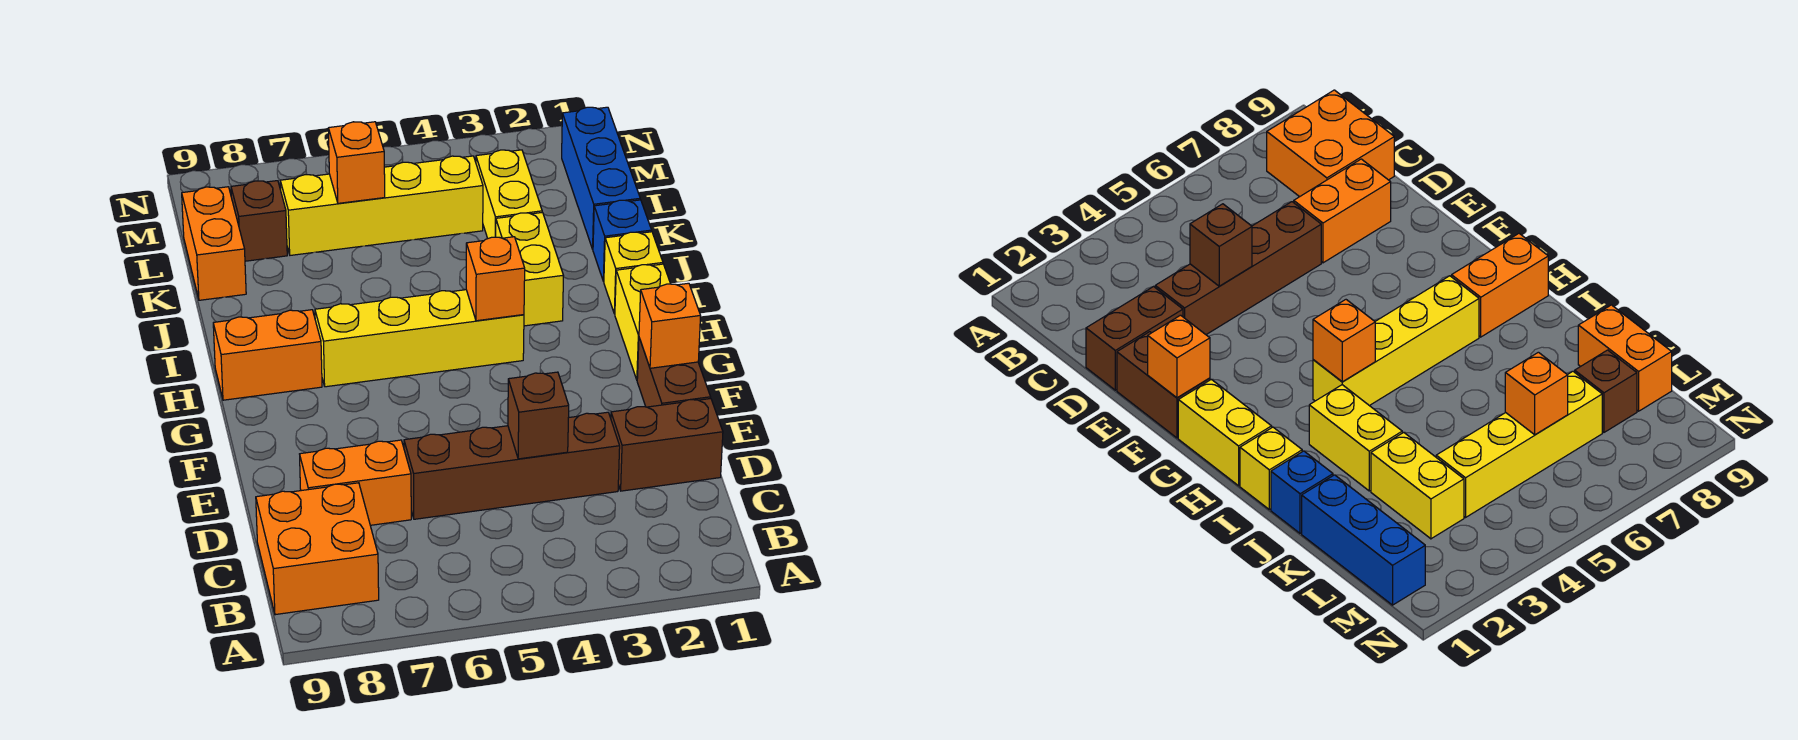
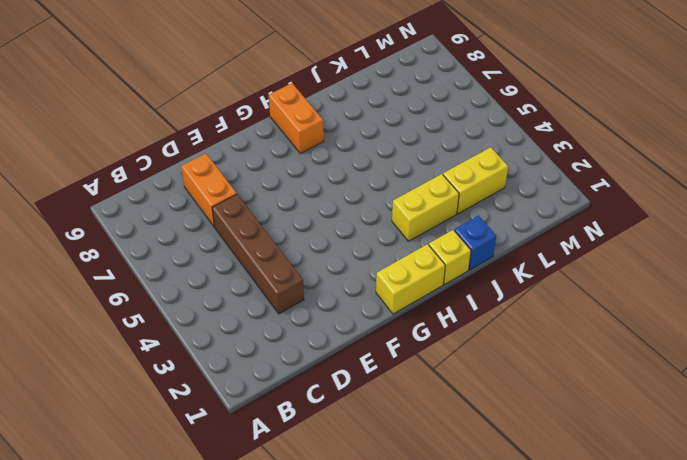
none -> orange 2x2 brick [256,483,379,615]
none -> brown 1x2 brick [611,399,723,491]
none -> brown 1x2 brick [637,338,711,407]

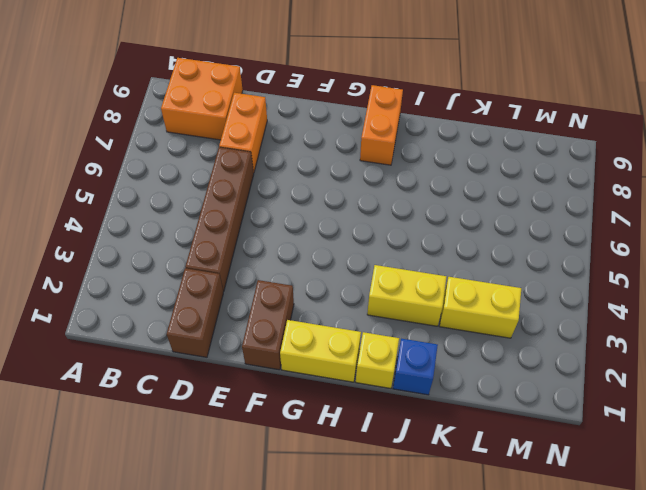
brown 1x2 brick [242,280,294,370] -> brown 1x2 brick turned to [637,338,711,407]
none -> yellow 1x4 brick [315,290,524,387]
none -> blue 1x3 brick [562,107,640,249]
none -> orange 1x2 brick [182,187,246,300]

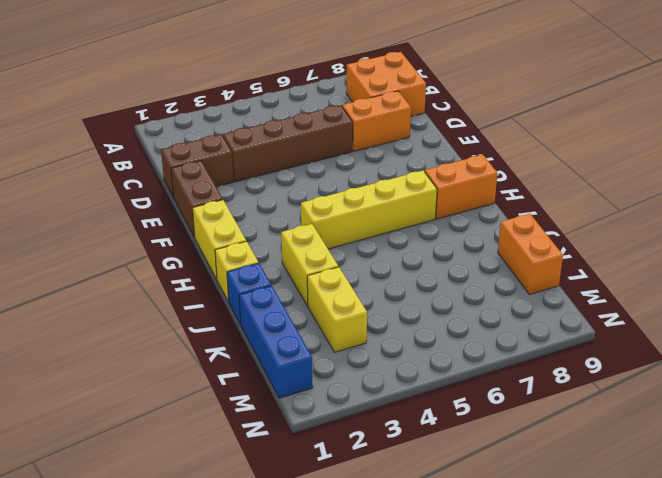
none -> yellow 1x4 brick [280,156,483,255]
none -> brown 1x1 brick [231,181,287,261]
none -> brown 1x1 brick [508,372,569,459]

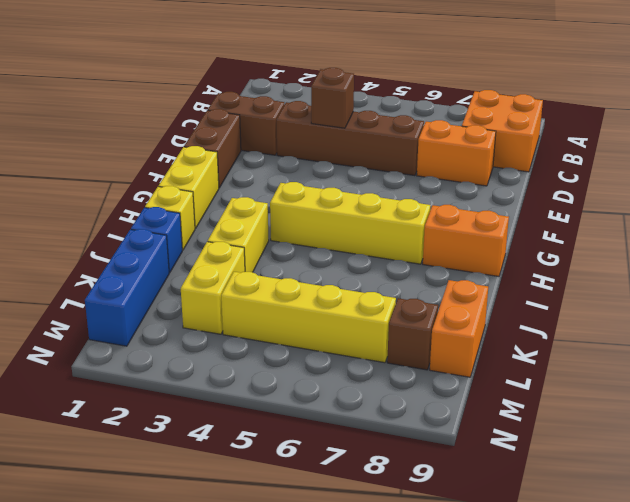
none -> orange 1x1 brick [639,283,701,368]
none -> orange 1x1 brick [466,237,525,321]
none -> orange 1x1 brick [328,122,385,203]

